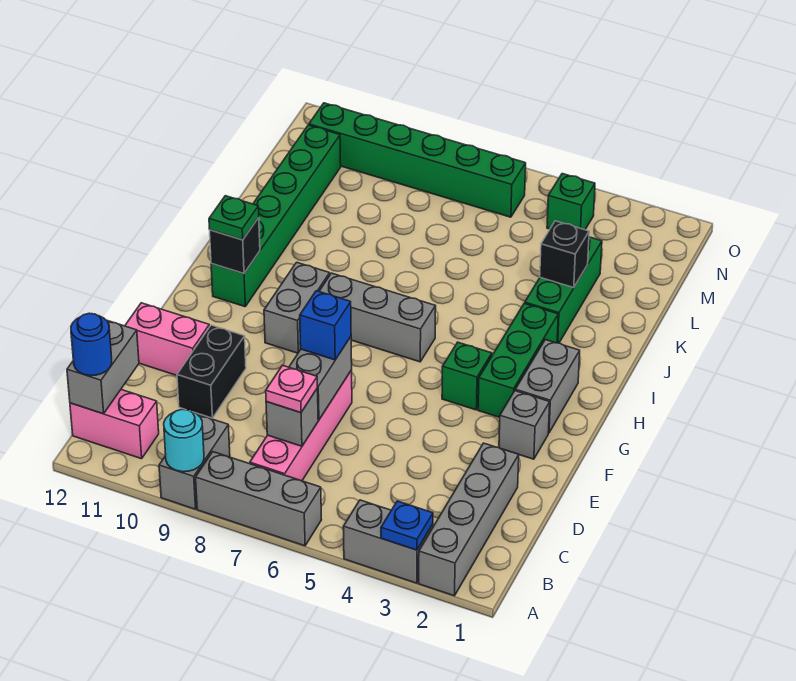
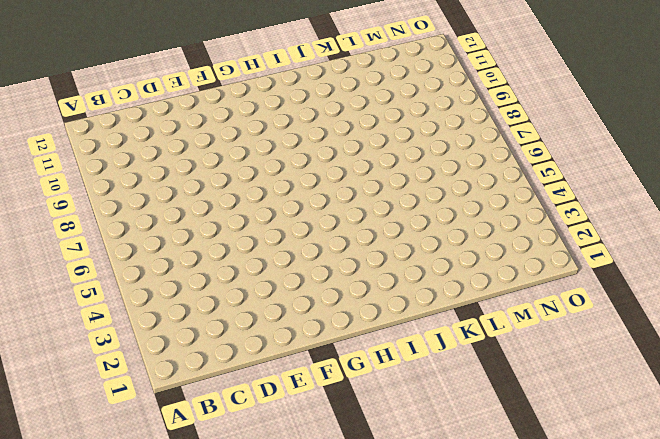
none -> grey 1x4 brick [419,443,519,596]
none -> grey 1x2 brick [343,500,433,583]
none -> grey 1x3 brick [196,452,321,546]

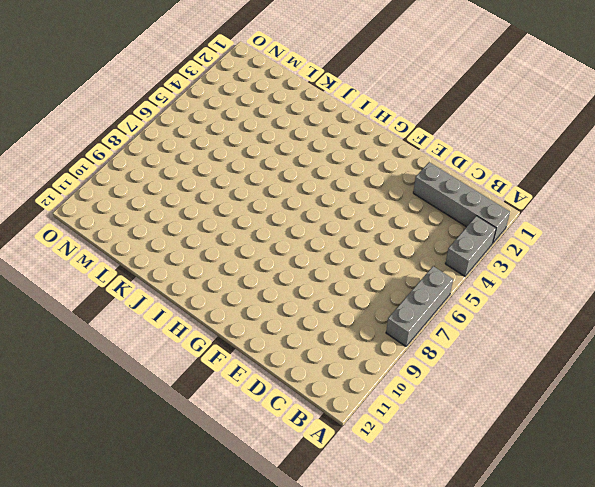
none -> grey 1x2 brick [159,414,230,509]
none -> pink 1x4 brick [250,370,352,481]
none -> pink 1x2 brick [70,390,159,459]

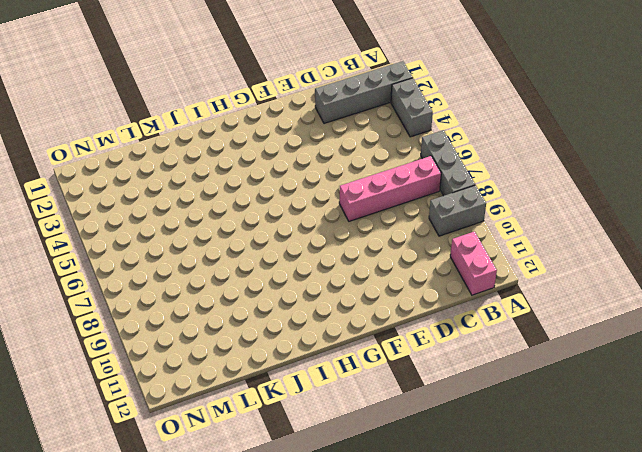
none -> black 1x2 brick [177,325,246,418]
none -> pink 1x2 brick [125,303,209,375]
none -> grey 1x1 brick [499,391,550,459]

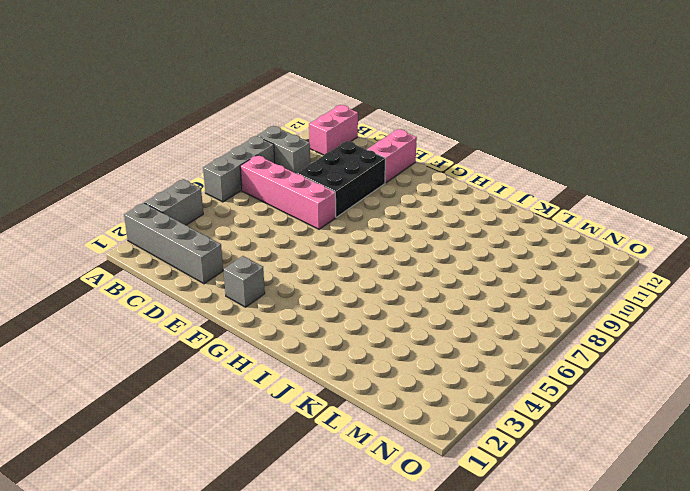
black 2x3 brick [297,141,385,217] -> black 1x2 brick [177,325,246,418]
none -> grey 1x2 brick [515,340,580,433]
none -> green 1x3 brick [478,303,558,417]
none -> green 1x1 brick [442,342,492,410]

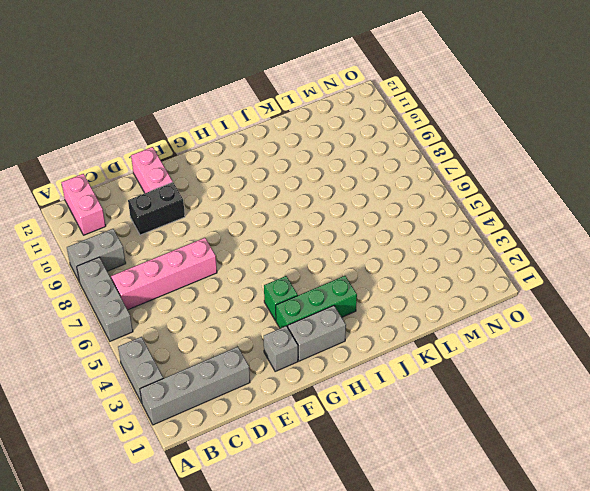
none -> grey 1x2 brick [264,262,330,353]
none -> grey 1x3 brick [319,273,436,362]
none -> green 1x6 brick [211,125,341,307]

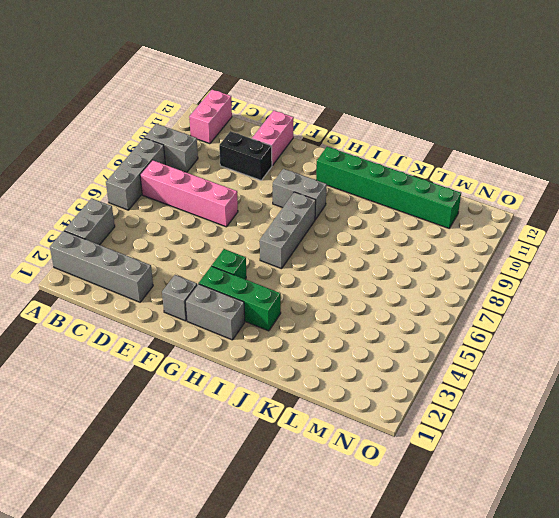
none -> green 1x3 brick [525,237,602,343]
none -> green 1x1 brick [547,174,595,230]
none -> green 1x6 brick [309,103,526,217]

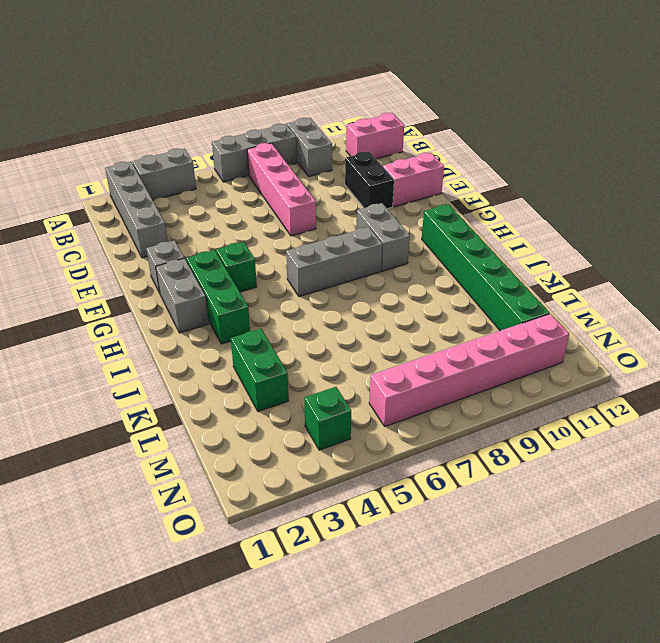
green 1x2 brick [231,329,289,412] -> green 1x3 brick [525,237,602,343]
pink 1x6 brick [369,314,569,426] -> green 1x6 brick [309,103,526,217]
none -> blue 1x1 plate [381,501,433,550]
none -> cyan 1x1 round brick [164,409,204,472]
none -> grey 1x2 brick [67,321,139,414]

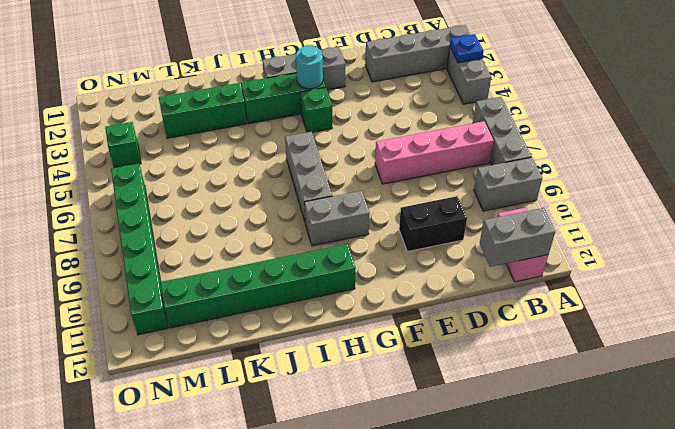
cyan 1x1 round brick [296,45,323,89] -> cyan 1x1 round brick moved to [164,409,204,472]
none -> pink 1x2 brick [125,303,209,375]
none -> grey 1x1 brick [266,388,318,446]
none -> grey 1x2 brick [289,337,352,420]

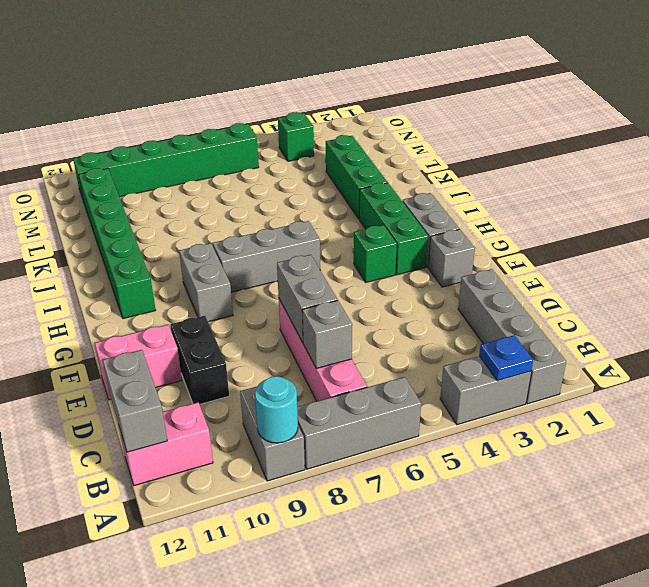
none -> black 1x1 brick [210,218,260,274]
none -> black 1x1 brick [540,221,589,287]
none -> blue 1x1 round brick [71,313,112,376]

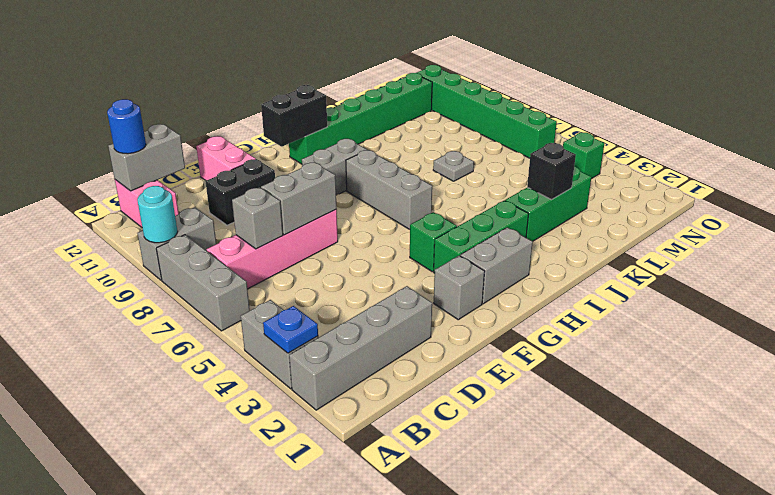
black 1x2 brick [261,85,327,147] -> black 1x1 brick [210,218,260,274]
grey 1x1 plate [433,151,474,181] -> none
none -> pink 1x1 plate [266,365,317,412]
none -> blue 1x1 brick [300,291,351,360]
none -> green 1x1 plate [209,196,259,240]

